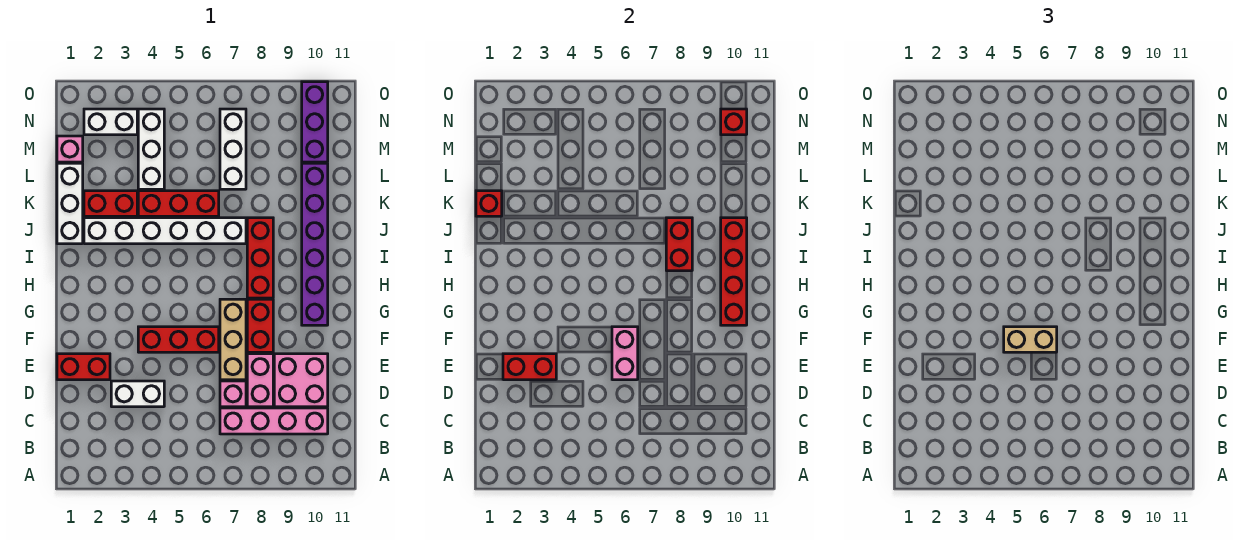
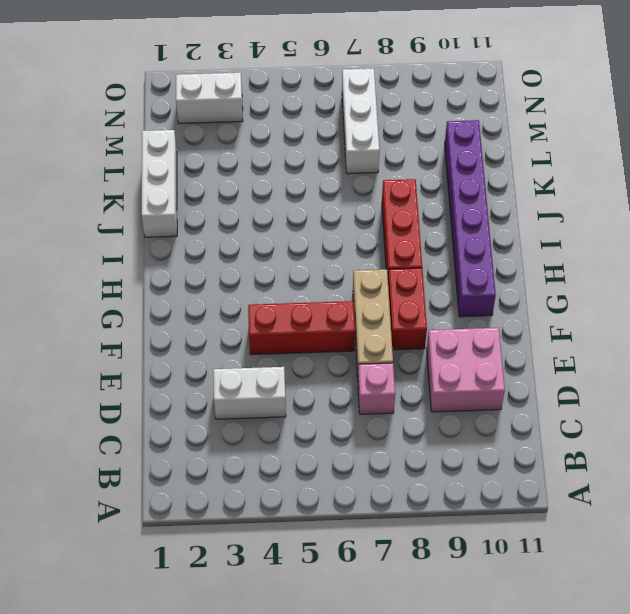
none -> pink 1x4 brick [220,408,328,434]
none -> pink 1x2 brick [247,354,273,407]
none -> red 1x2 brick [57,354,110,380]

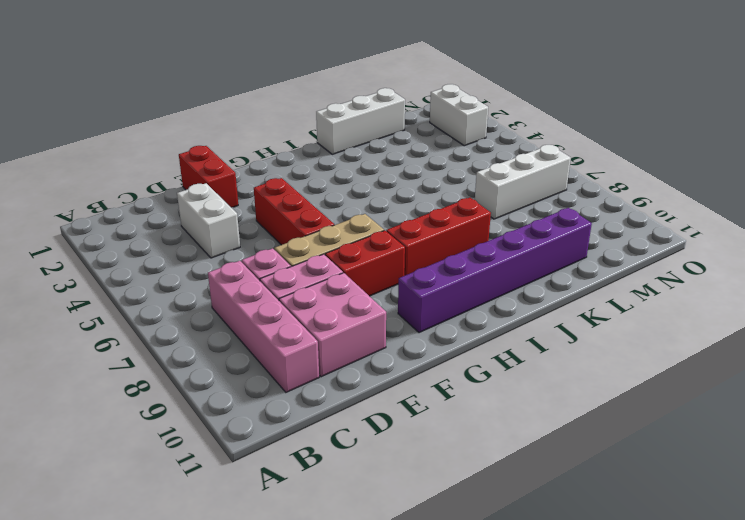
none -> white 1x6 brick [84,218,246,244]
none -> red 1x2 brick [84,191,137,216]
none -> red 1x3 brick [138,191,219,216]

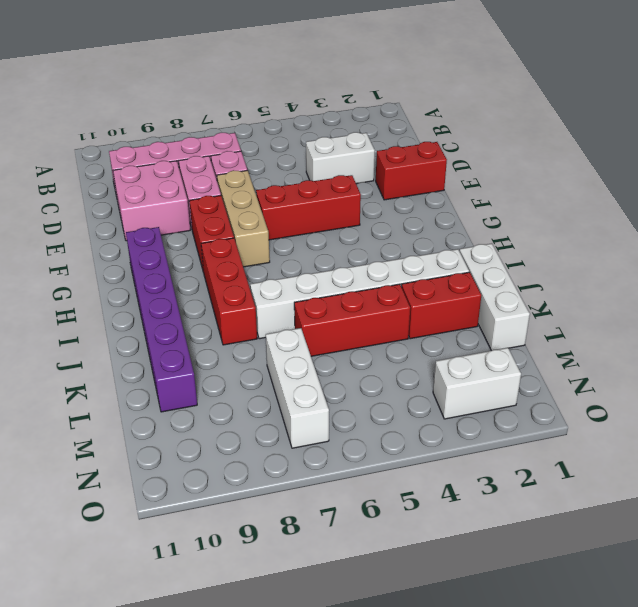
none -> white 1x3 brick [138,109,164,189]
none -> pink 1x1 brick [57,136,83,162]
none -> purple 1x3 brick [302,82,328,162]

